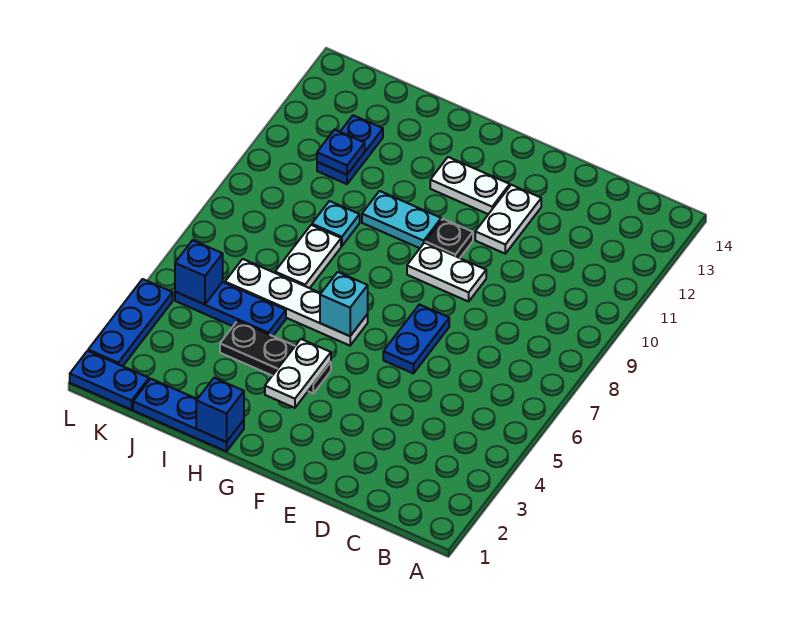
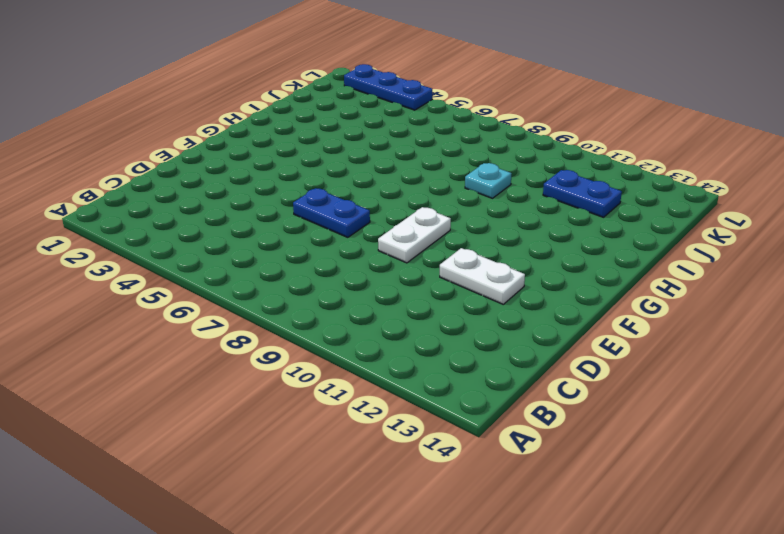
none -> black 1x1 plate [425,219,473,258]
none -> white 1x2 plate [430,157,510,214]
none -> black 1x3 plate [220,321,331,393]

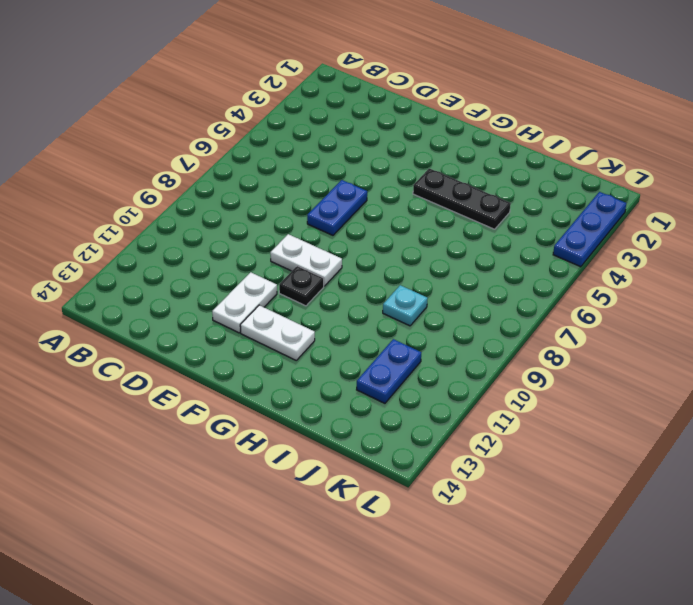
none -> white 1x4 plate [225,259,368,346]
none -> cyan 1x2 plate [362,191,441,248]
none -> blue 1x3 plate [133,379,244,452]

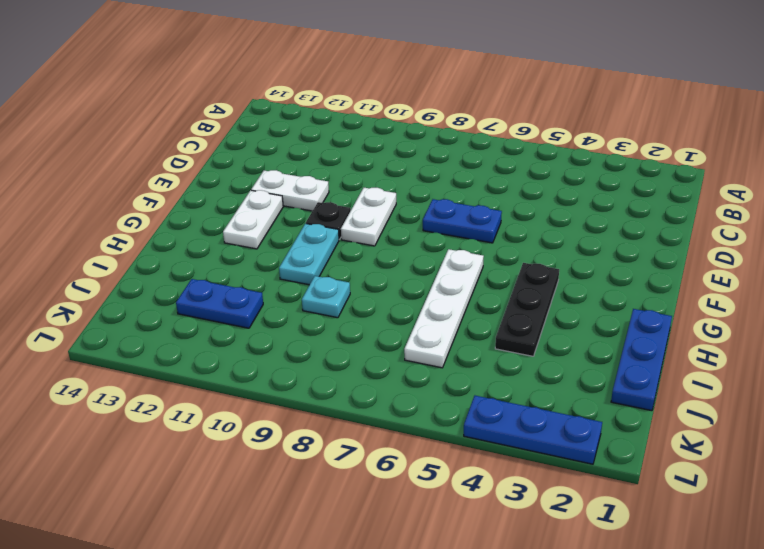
none -> blue 1x3 plate [175,282,286,336]
none -> white 1x2 plate [275,225,341,288]
none -> blue 1x2 plate [70,351,149,410]

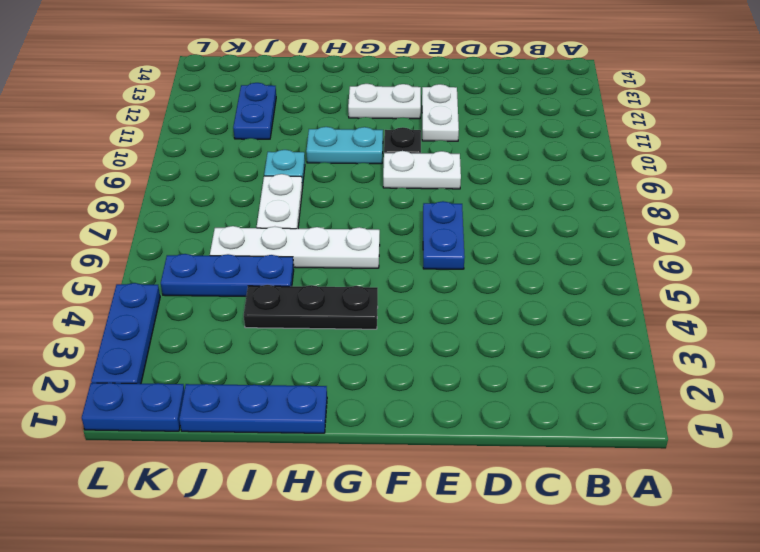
none -> white 1x2 plate [265,339,331,408]
none -> cyan 1x1 brick [320,272,368,336]
none -> blue 1x1 brick [196,378,244,442]

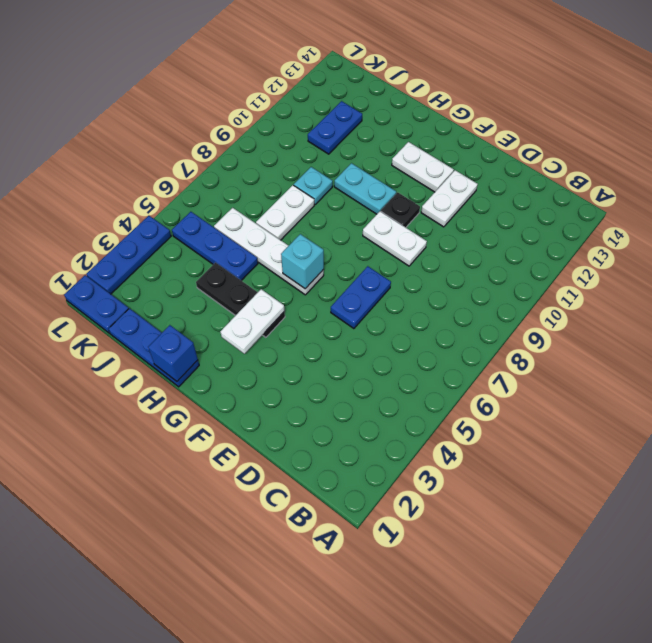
none -> blue 1x1 plate [317,130,365,175]
none -> blue 1x1 brick [175,240,223,304]

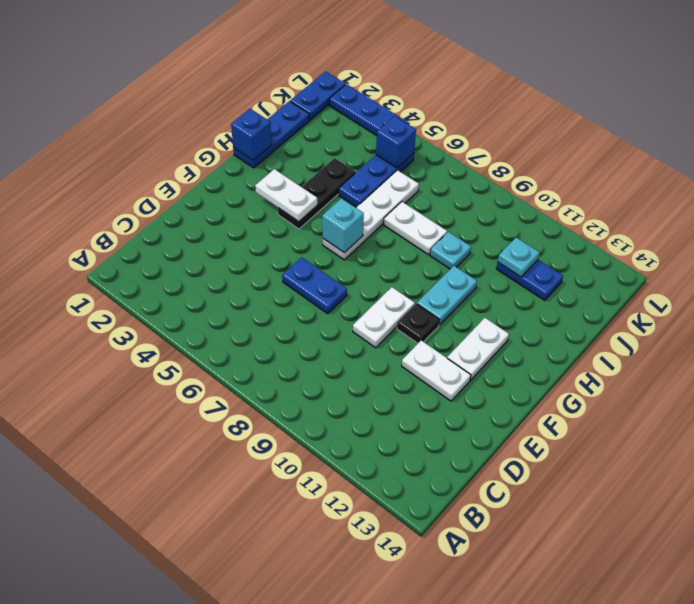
cyan 1x1 plate [498,238,540,277] -> blue 1x1 plate [317,130,365,175]

